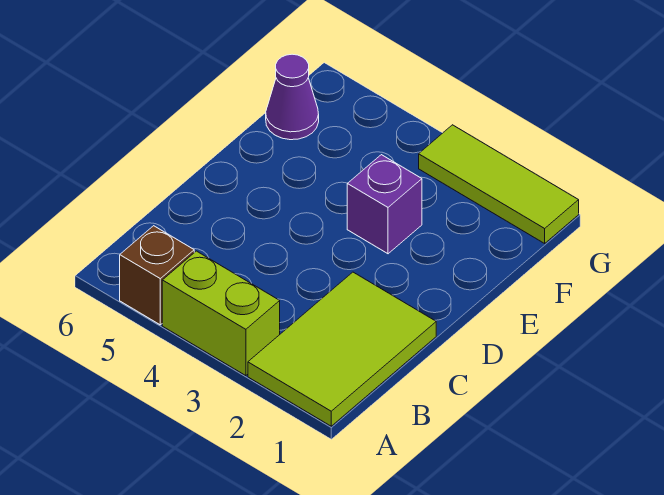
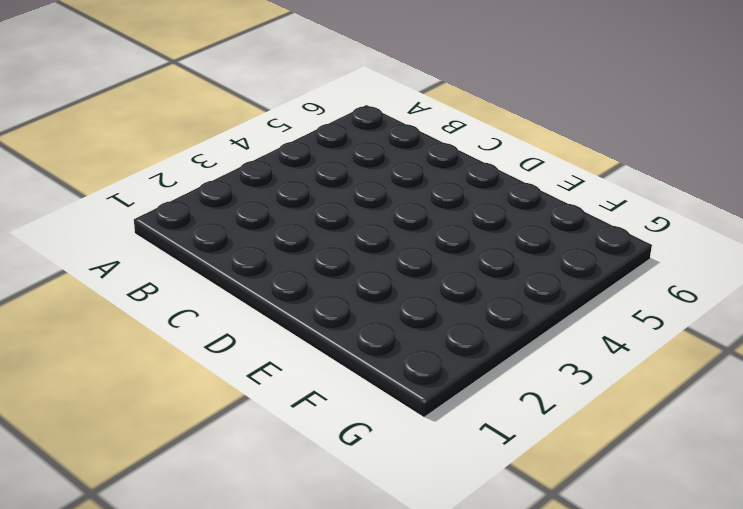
none -> lime 2x3 tile [248,272,436,426]
none -> lime 1x2 brick [162,251,280,376]

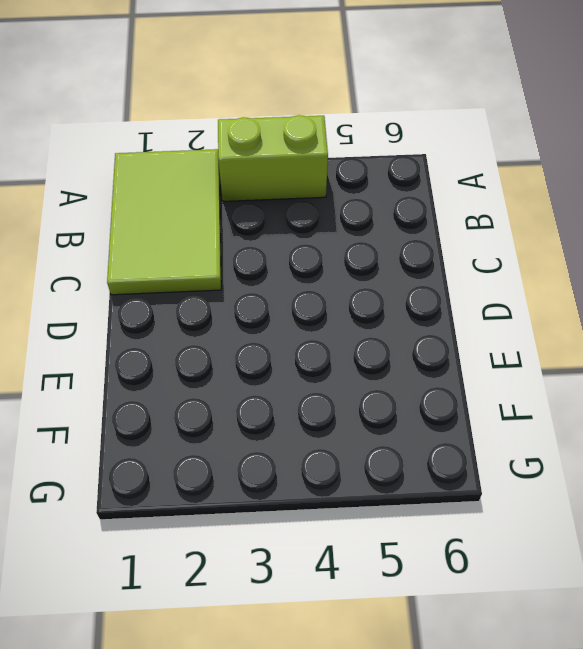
none -> brown 1x1 brick [120,226,194,325]
none -> purple 1x1 brick [347,155,422,254]

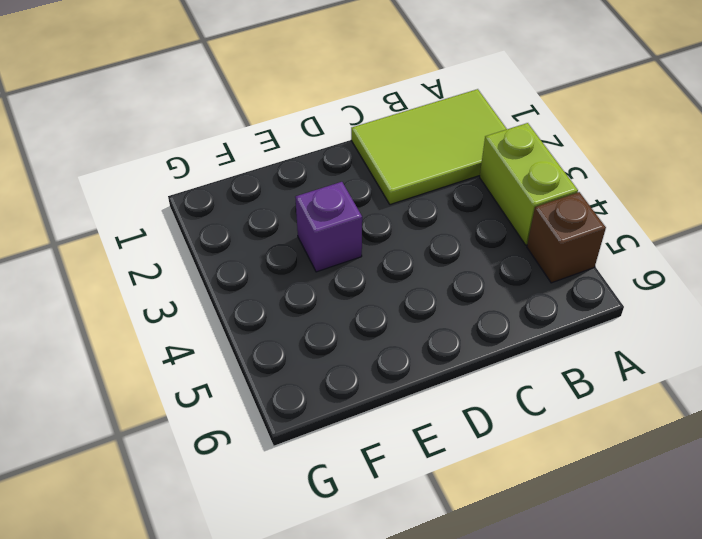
none -> purple 1x1 cone [266,54,319,140]
none -> lime 1x3 tile [419,125,579,243]

